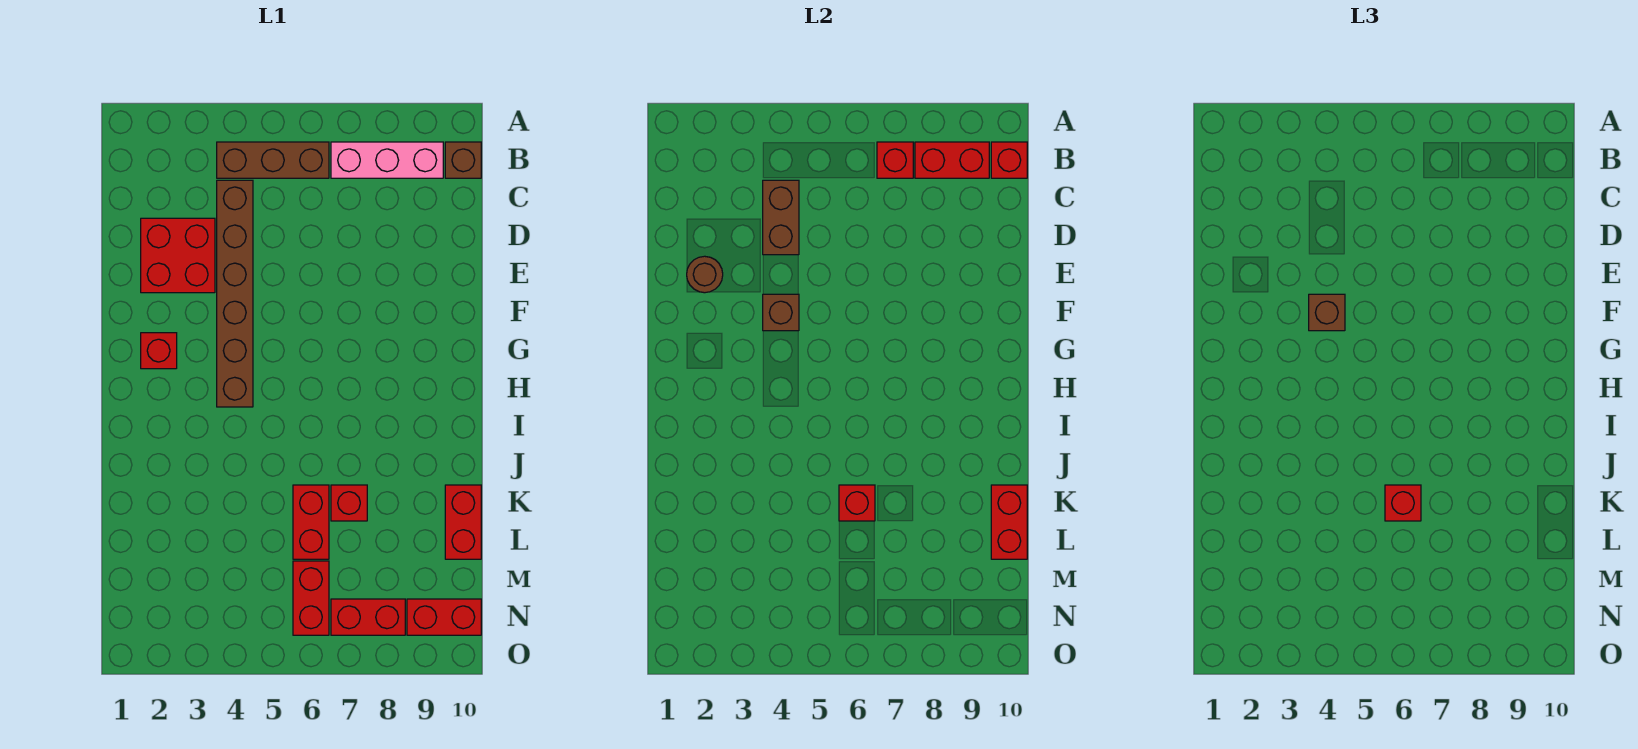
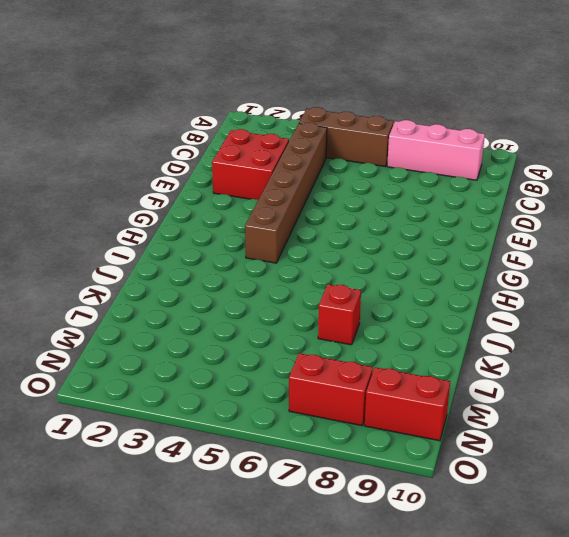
none -> brown 1x1 brick [445,142,481,178]
none -> red 1x1 brick [141,333,177,369]
none -> red 1x2 brick [293,485,329,559]

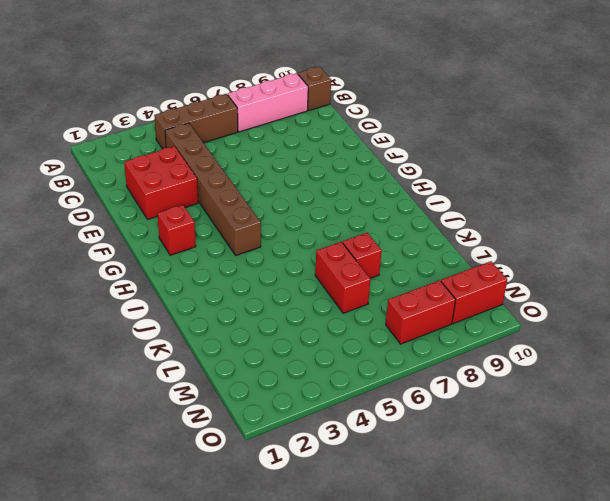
none -> red 1x2 brick [445,485,481,559]
none -> red 1x2 brick [293,561,329,635]
none -> red 1x1 brick [877,142,913,178]

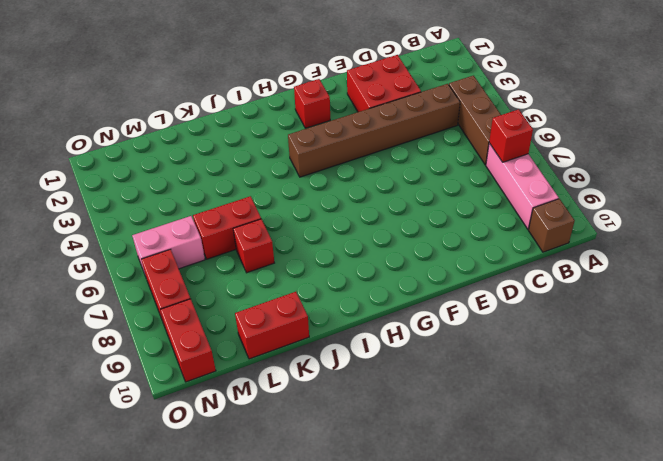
pink 1x2 brick [132,216,205,277] -> red 1x2 brick [293,561,329,635]
none -> red 1x2 brick [915,142,989,178]
none -> red 1x1 brick [991,142,1027,178]
none -> brown 1x2 brick [763,180,799,255]

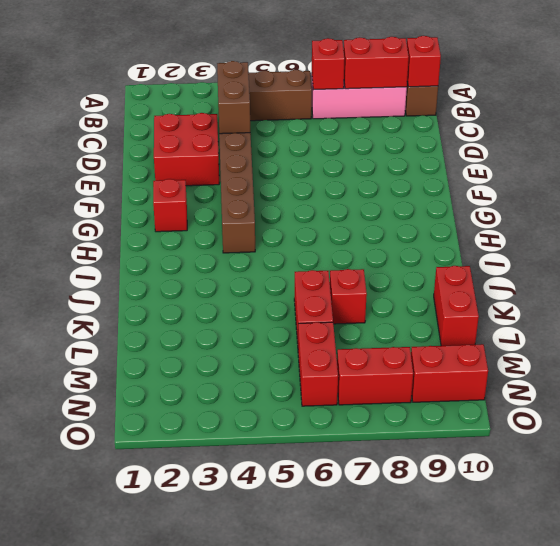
none -> brown 1x1 round brick [687,256,723,293]
none -> brown 1x1 brick [763,294,799,331]
none -> red 1x1 brick [839,485,875,521]

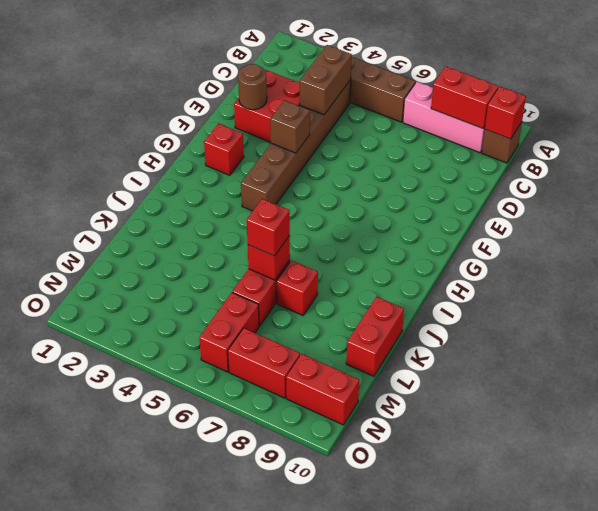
none -> red 1x1 brick [877,142,913,178]
none -> red 1x2 brick [991,485,1027,559]
none -> brown 1x1 brick [1309,294,1345,331]

